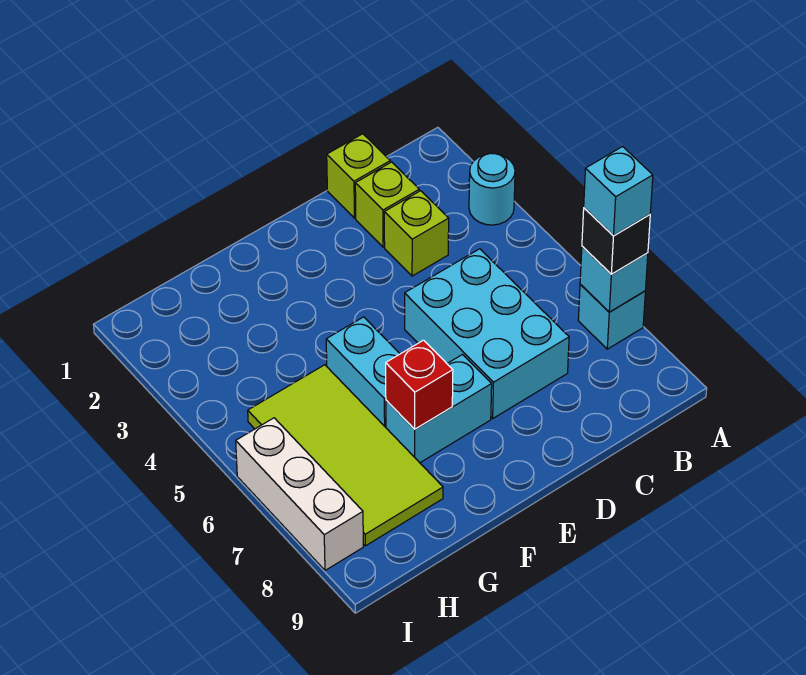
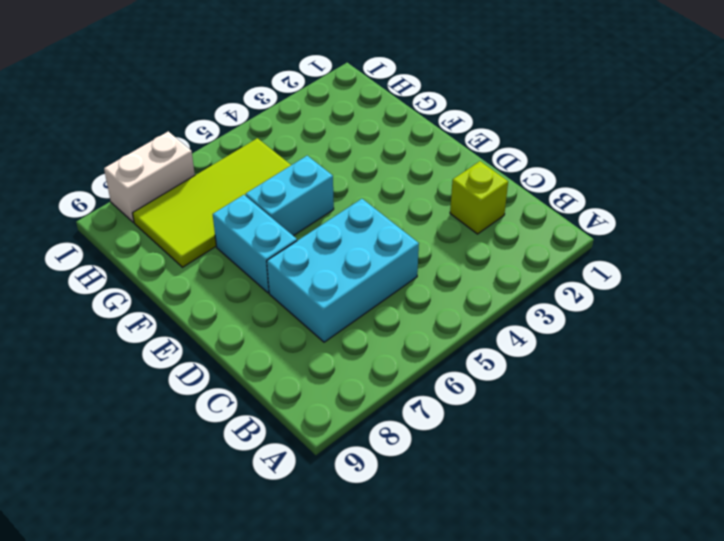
white 1x2 brick [104,131,195,222] -> white 1x3 brick [236,418,363,570]
none -> cyan 1x1 round brick [469,153,515,225]
none -> cyan 1x1 brick [578,284,645,349]
none -> lime 1x1 brick [327,134,390,218]

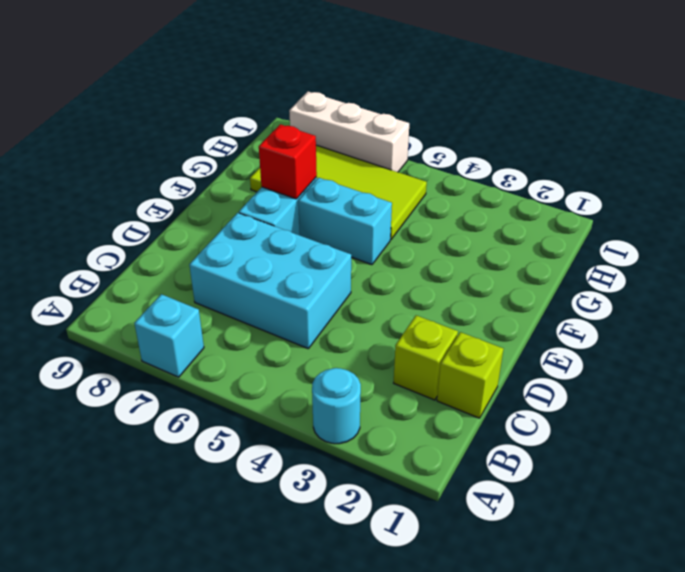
none -> lime 1x1 brick [384,191,449,276]
none -> cyan 1x1 brick [580,246,648,312]
none -> black 1x1 brick [582,208,650,274]

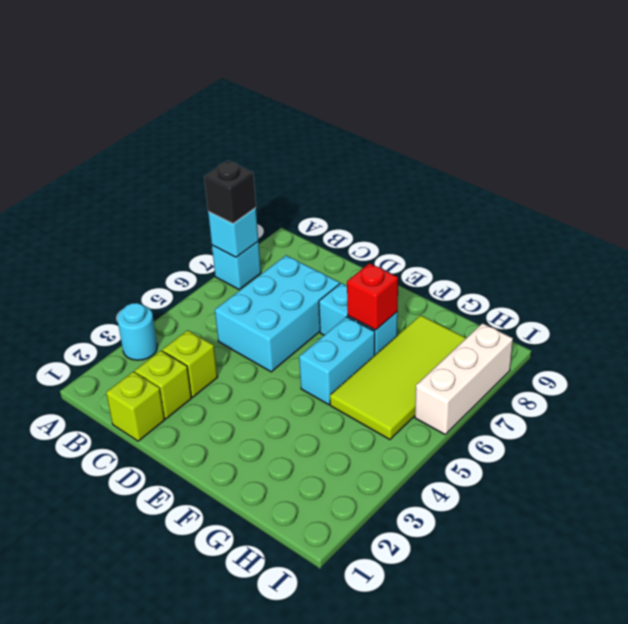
none -> cyan 1x1 brick [584,147,653,235]

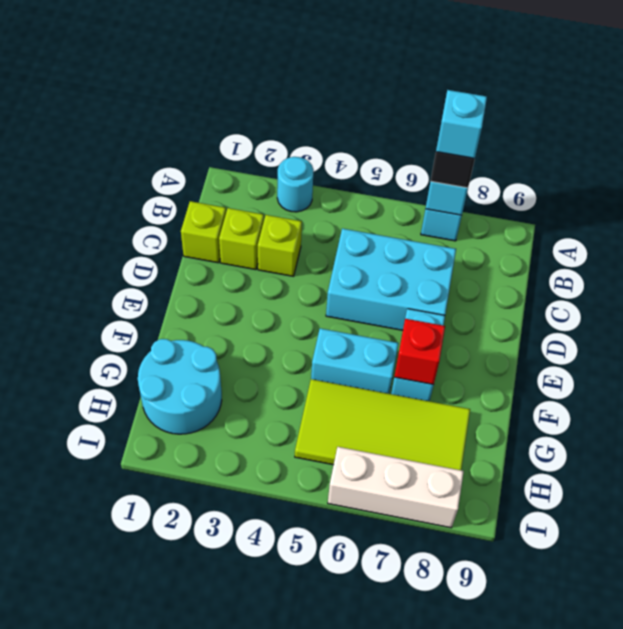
cyan 2x2 round brick [138,339,222,434] -> none

